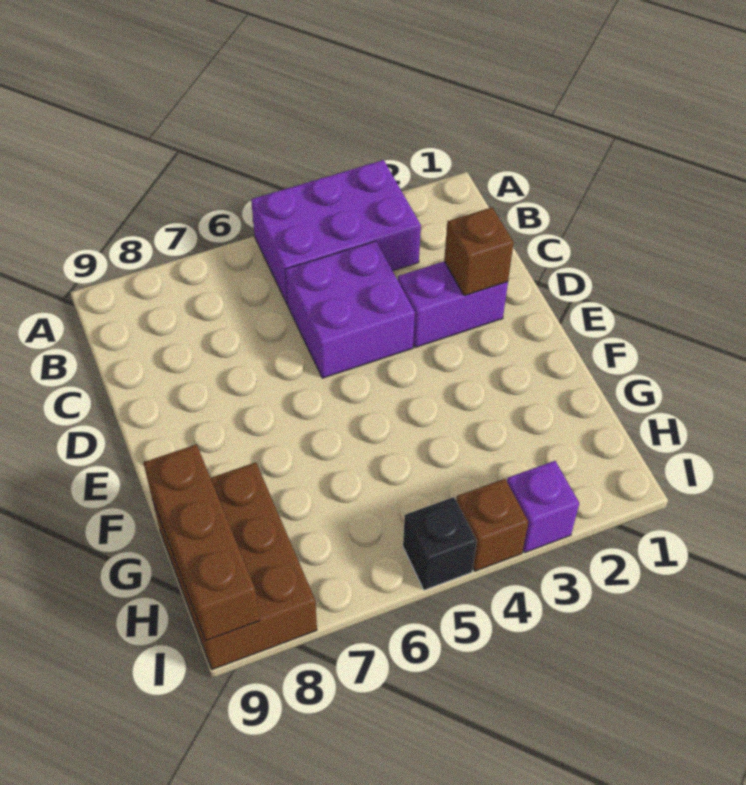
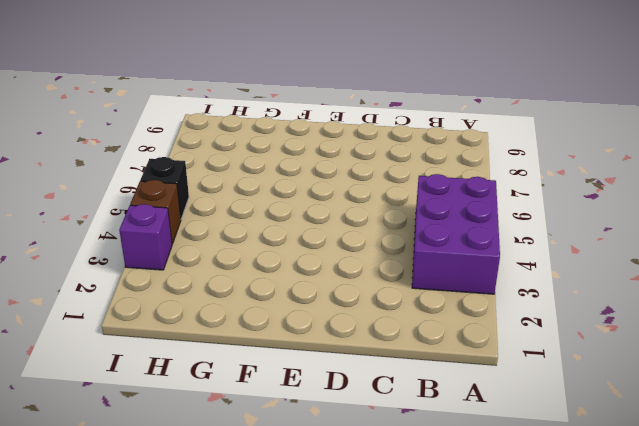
none -> purple 2x2 brick [285,241,415,378]
none -> purple 1x2 brick [398,261,508,348]

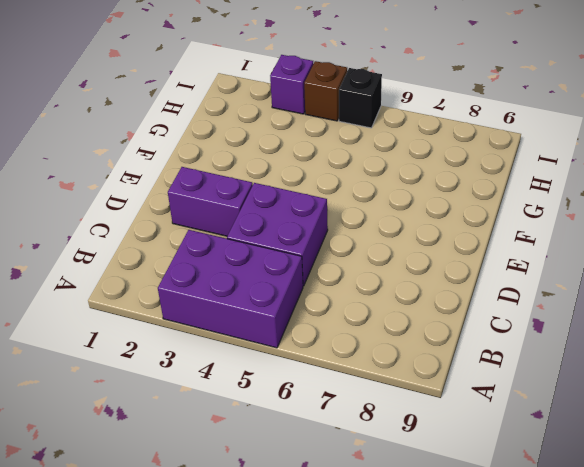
none -> brown 2x3 brick [153,462,317,670]
none -> brown 1x1 brick [444,207,514,296]

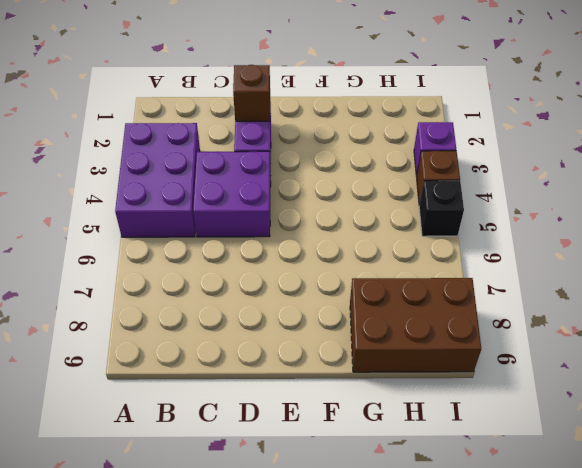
none -> brown 1x3 brick [143,444,259,641]

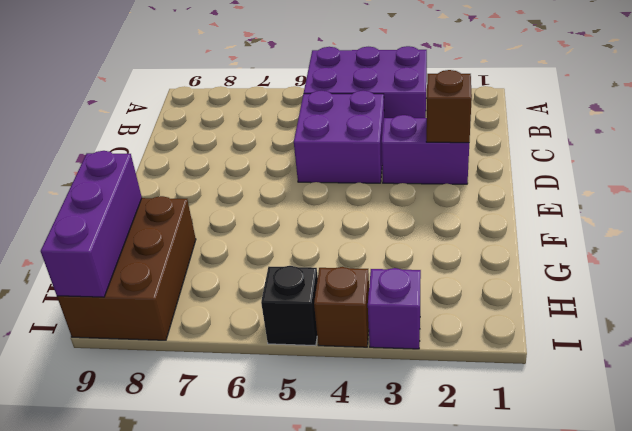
purple 1x3 brick [41,151,142,297] -> brown 1x3 brick [143,444,259,641]

